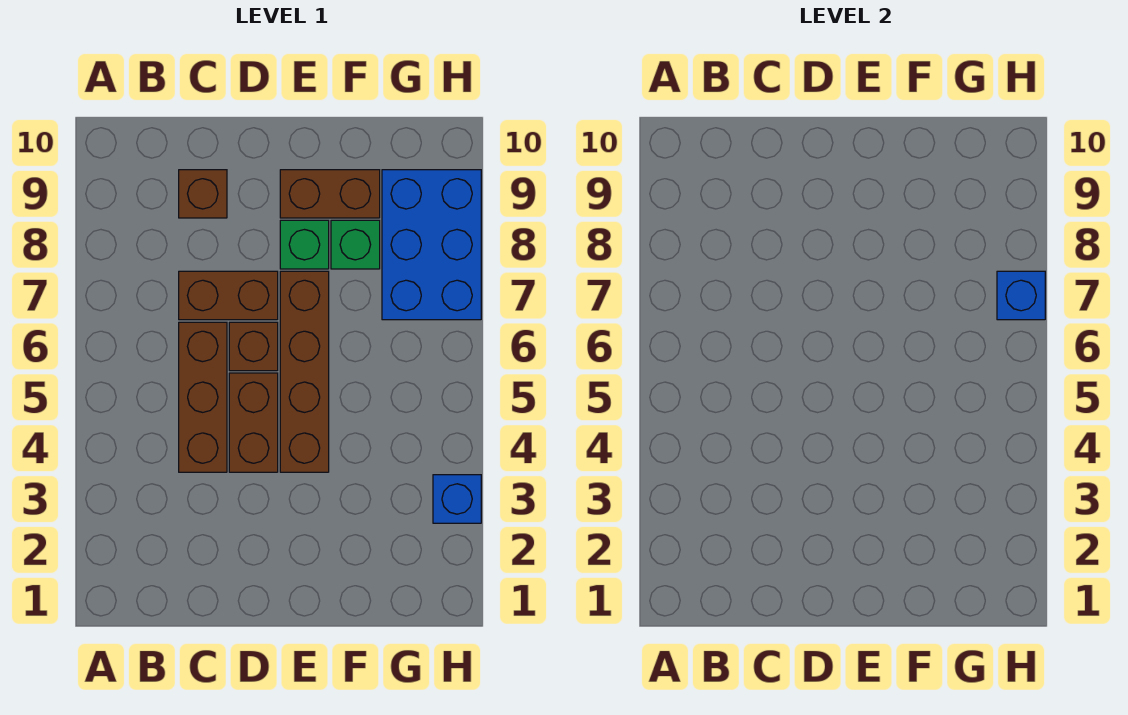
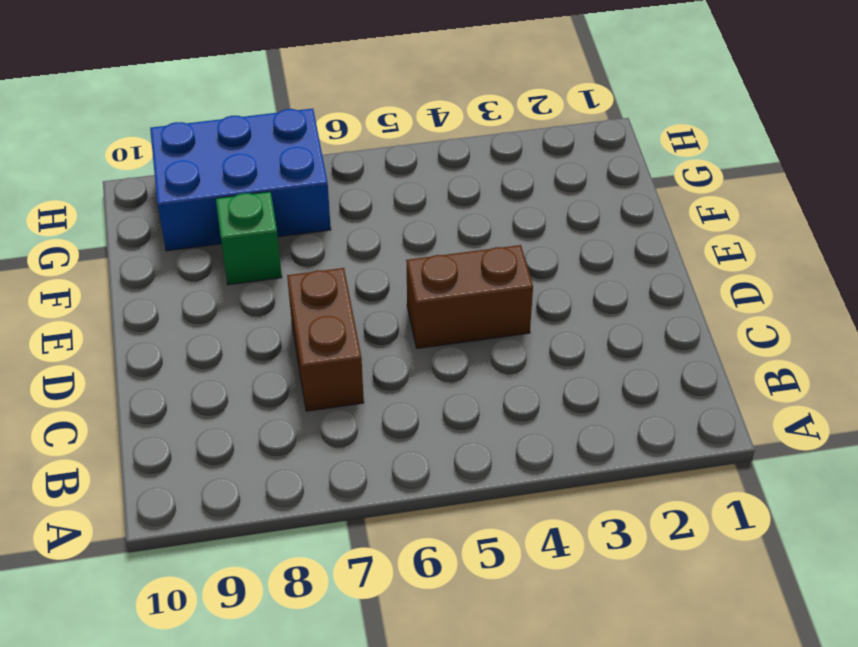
none -> brown 1x3 brick [179,322,227,472]
none -> brown 1x1 brick [179,170,227,218]
none -> brown 1x1 brick [229,322,278,371]

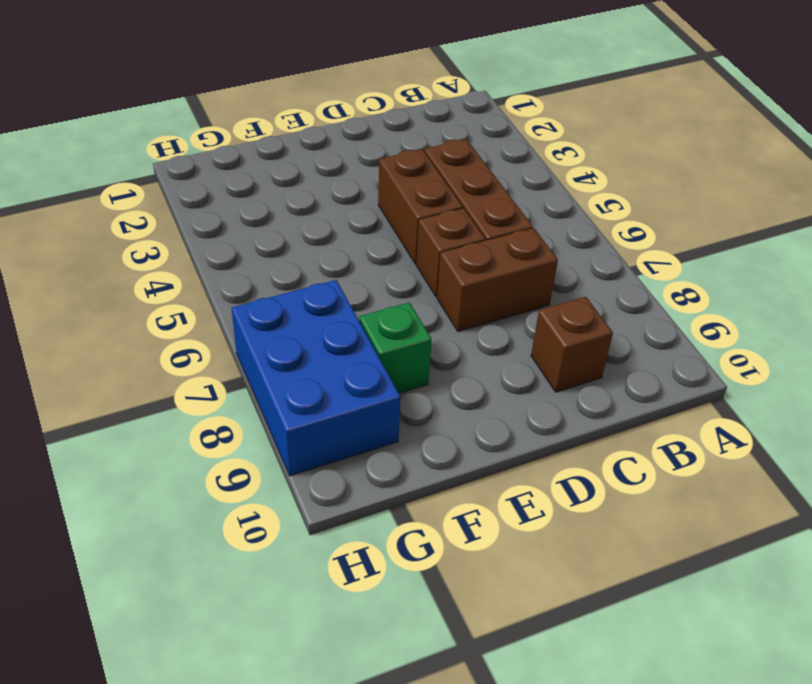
none -> brown 1x4 brick [280,271,329,472]
none -> green 1x1 brick [280,220,329,269]
none -> brown 1x2 brick [280,170,380,218]

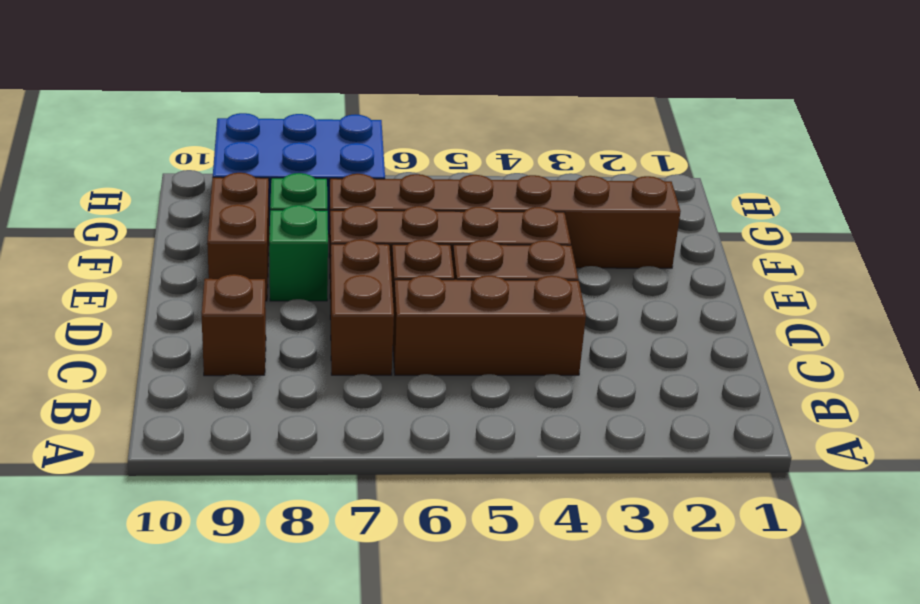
brown 1x6 brick [329,174,681,268] -> none
none -> blue 1x1 brick [433,475,481,523]
none -> blue 1x1 brick [997,271,1045,320]

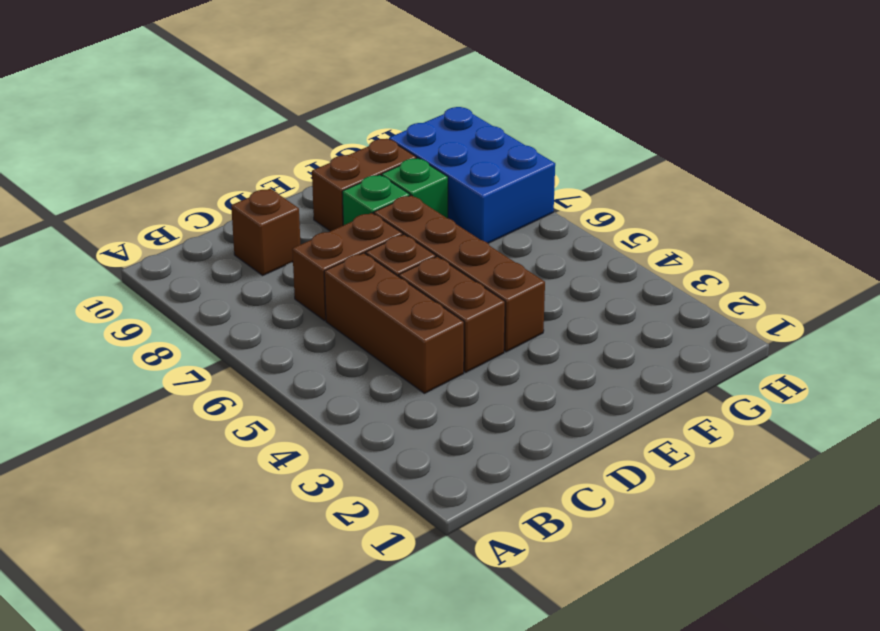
none -> blue 1x1 brick [433,475,481,523]
none -> blue 1x1 brick [997,271,1045,320]

